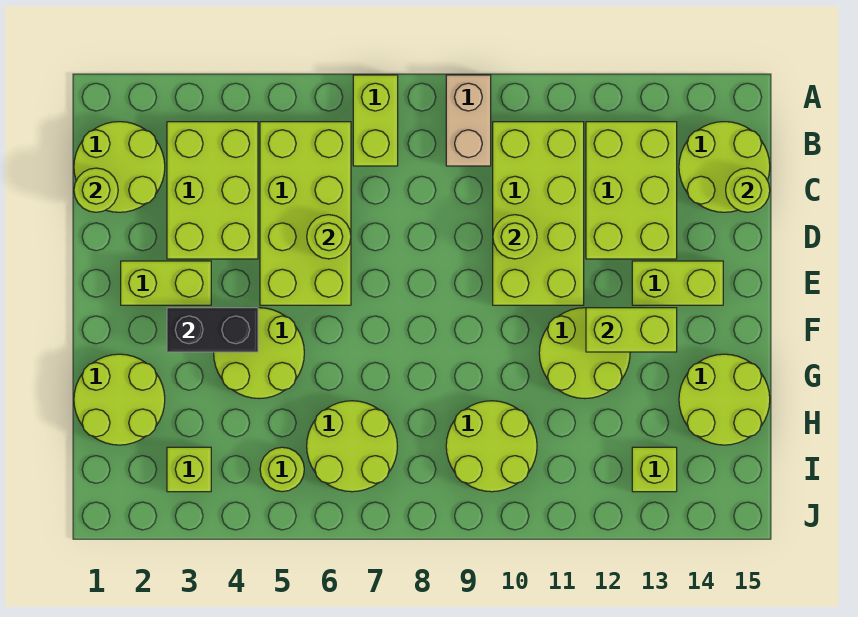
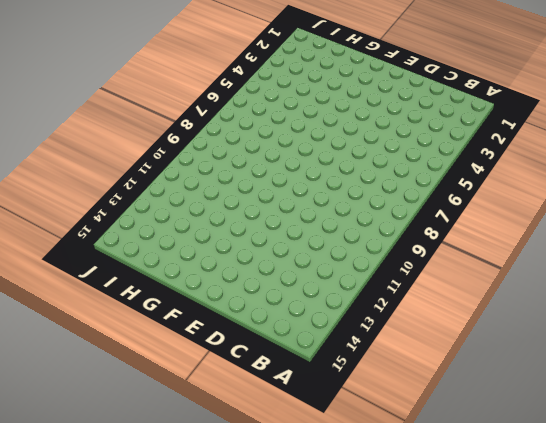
none -> lime 1x2 brick [353,75,398,166]
none -> tan 1x2 brick [446,75,491,166]
none -> lime 2x2 round brick [74,122,165,212]

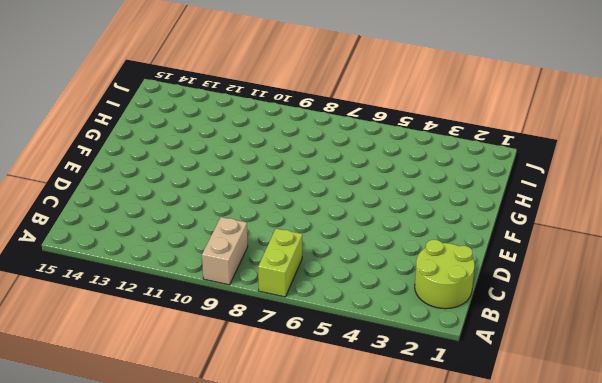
none -> lime 2x3 brick [167,122,258,259]
none -> lime 2x4 brick [260,122,351,305]
none -> lime 2x4 brick [493,122,584,305]

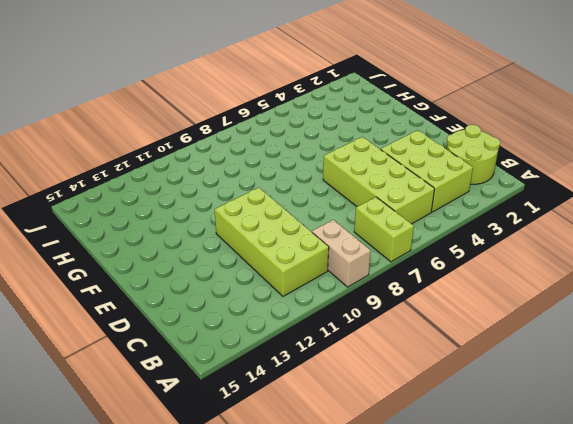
none -> lime 2x3 brick [586,122,677,259]
none -> lime 2x2 round brick [679,122,770,212]
none -> lime 1x2 brick [121,261,211,305]

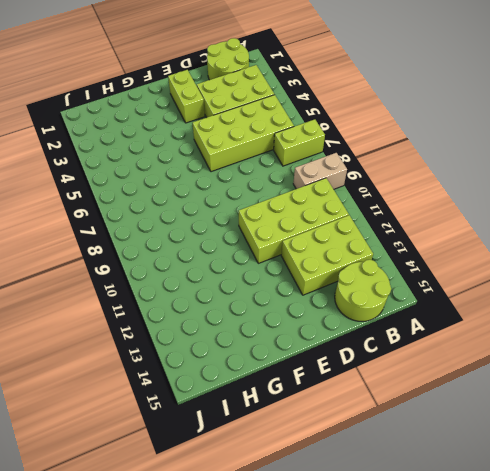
none -> lime 1x2 brick [632,261,723,305]
none -> lime 2x2 round brick [214,308,304,399]
none -> lime 2x2 round brick [539,308,630,399]

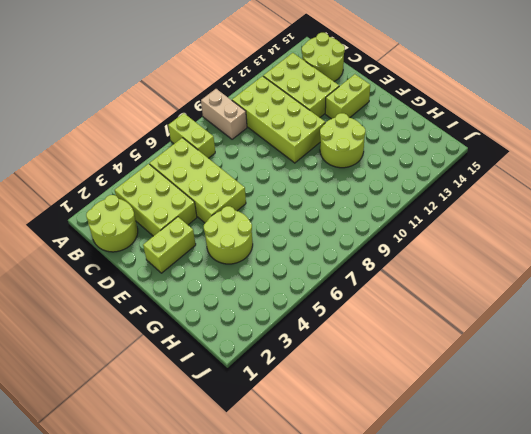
none -> lime 2x2 round brick [74,354,165,445]
none -> lime 2x2 round brick [679,354,770,445]
none -> lime 2x2 round brick [307,401,397,492]

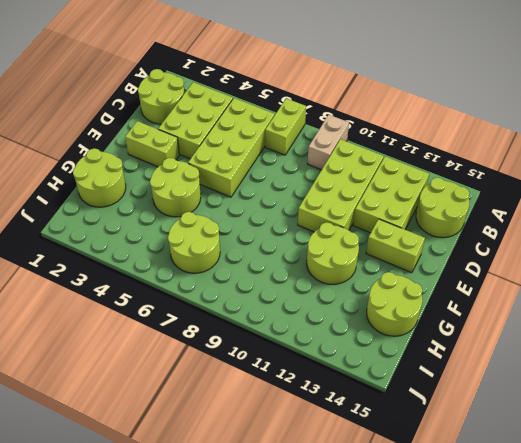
none -> lime 2x2 round brick [446,401,537,492]
none -> lime 1x1 brick [167,447,211,492]
none -> lime 1x1 round brick [260,447,304,492]

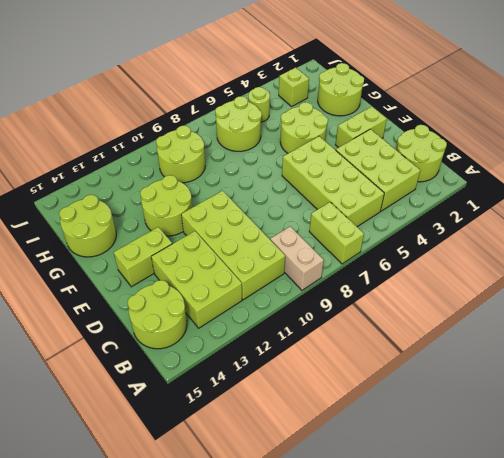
none -> lime 1x1 brick [632,447,677,492]
none -> lime 1x1 round brick [74,168,118,212]
none -> lime 1x1 round brick [726,168,770,212]

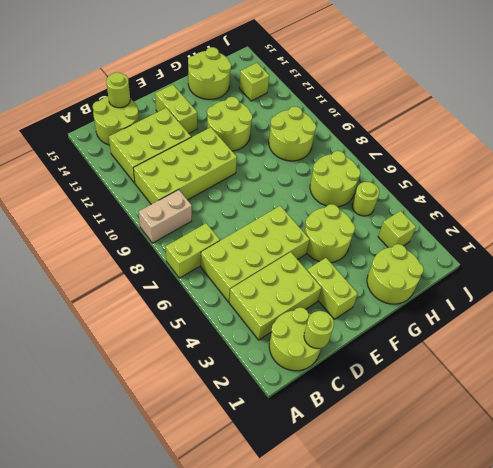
none -> lime 1x1 round brick [307,215,351,259]
none -> lime 1x1 round brick [493,215,537,259]
none -> black 1x2 brick [167,308,258,352]

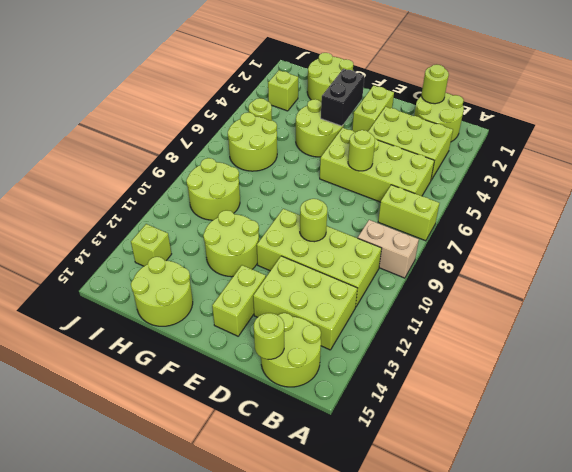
none -> lime 1x2 brick [586,308,677,352]

